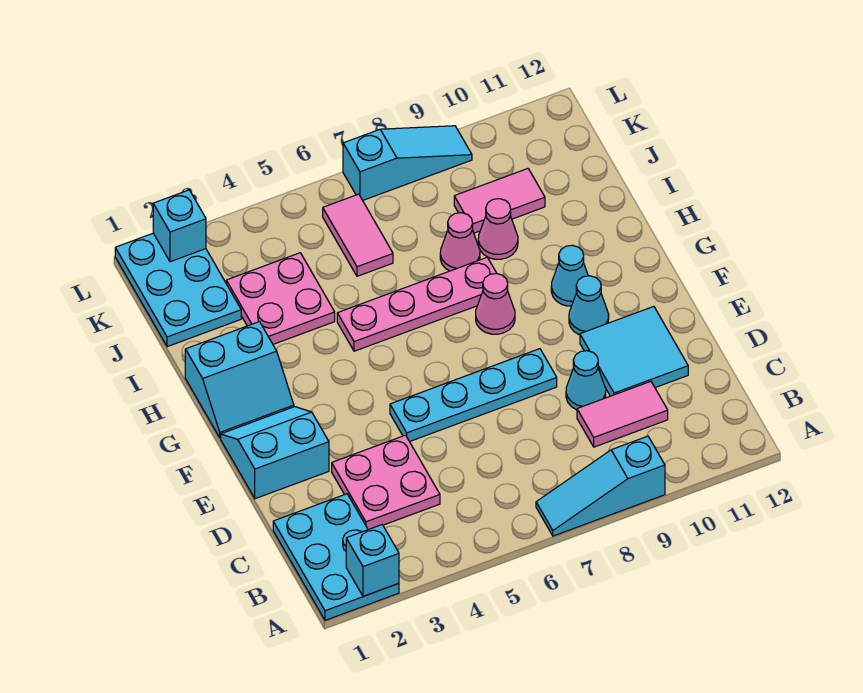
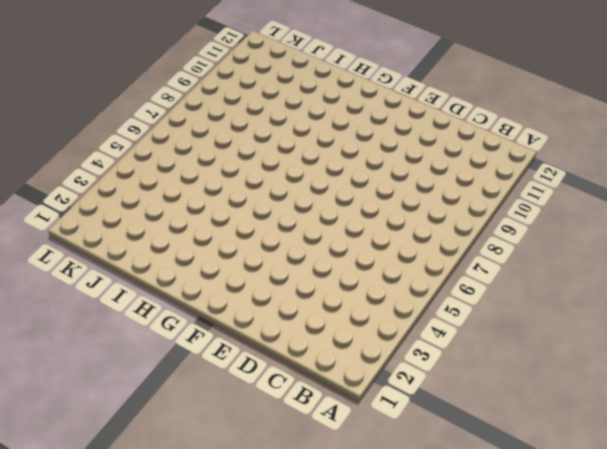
none -> cyan 2x3 plate [273,494,399,620]
none -> cyan 1x3 slope [536,436,665,536]
none -> pink 2x2 plate [332,435,440,530]

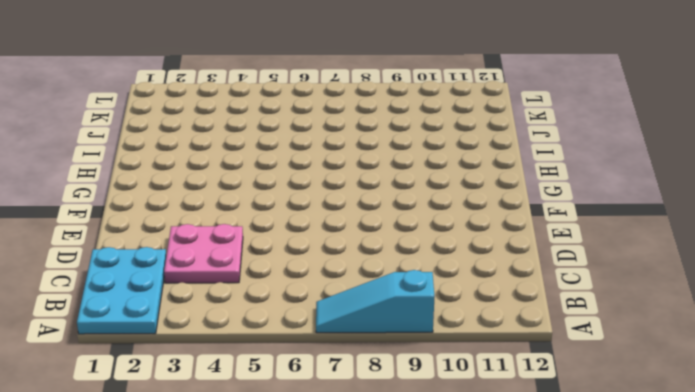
none -> pink 1x2 tile [577,381,668,447]
none -> cyan 1x1 cone [566,351,606,410]
none -> cyan 2x2 tile [580,307,688,396]

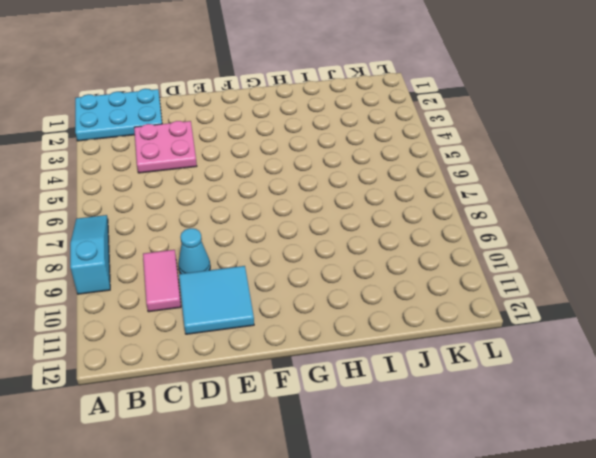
none -> cyan 2x2 slope [221,407,329,499]
none -> cyan 1x4 plate [390,349,557,442]
none -> cyan 1x1 cone [569,276,609,335]

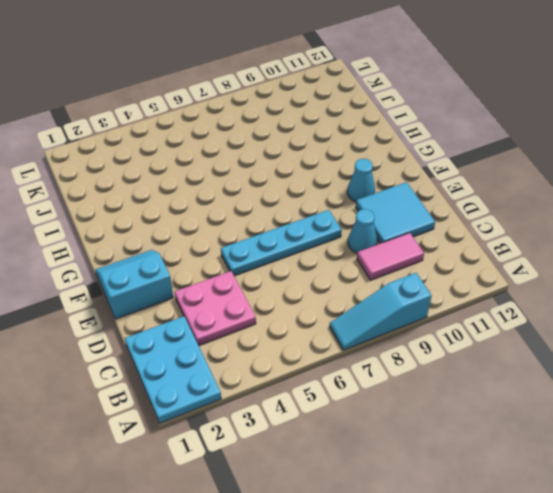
none -> cyan 2x2 slope [185,322,294,438]
none -> pink 1x1 cone [476,273,515,334]
none -> cyan 1x1 cone [551,245,588,306]

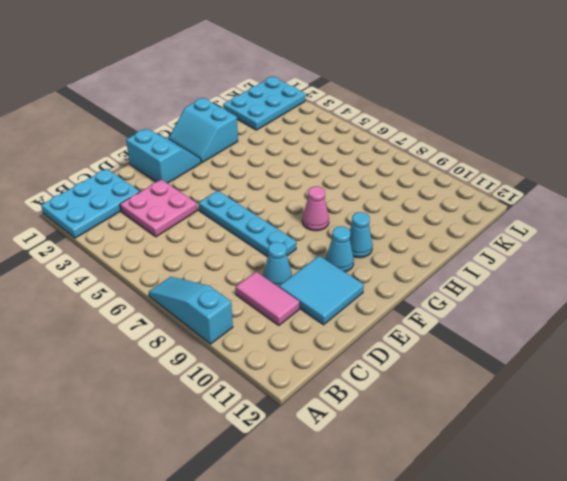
none -> pink 1x4 plate [337,257,496,351]
none -> pink 2x2 plate [226,253,335,344]
none -> pink 1x1 cone [440,213,480,271]

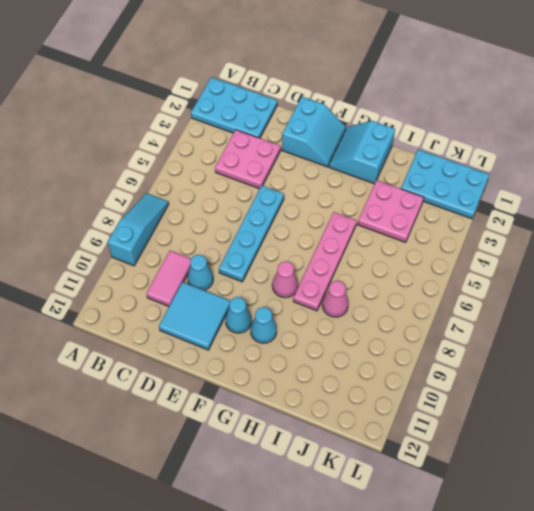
none -> pink 1x1 cone [478,199,518,259]
none -> pink 1x2 tile [323,194,393,276]
none -> pink 1x2 tile [454,169,545,233]

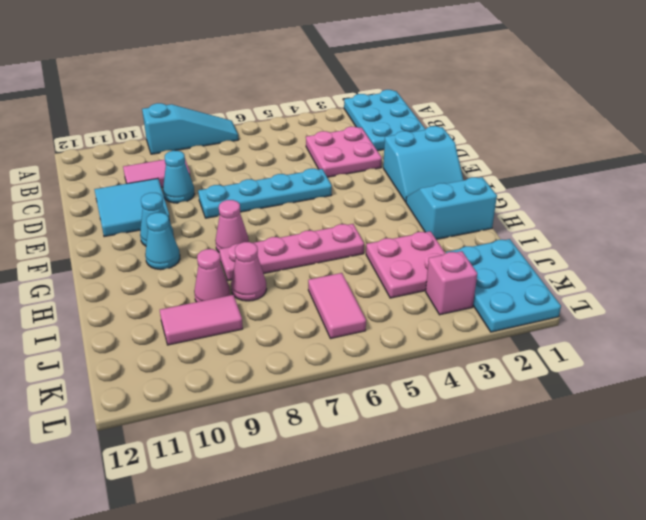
pink 1x1 brick [426,251,477,315] -> none
none -> cyan 1x3 slope [343,126,472,200]
none -> cyan 1x1 brick [346,525,399,596]
none -> cyan 1x1 brick [153,190,206,262]

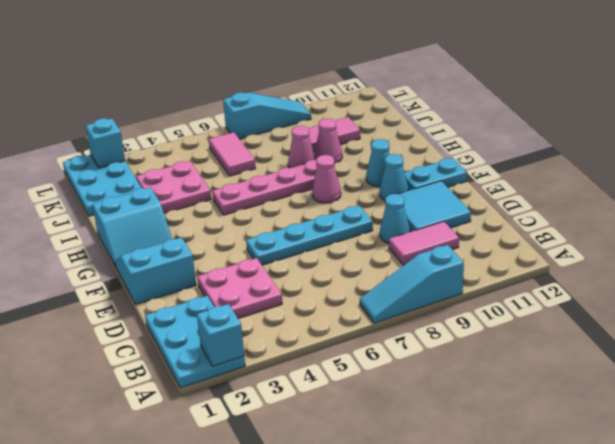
cyan 1x2 plate [404,158,467,191] -> none

